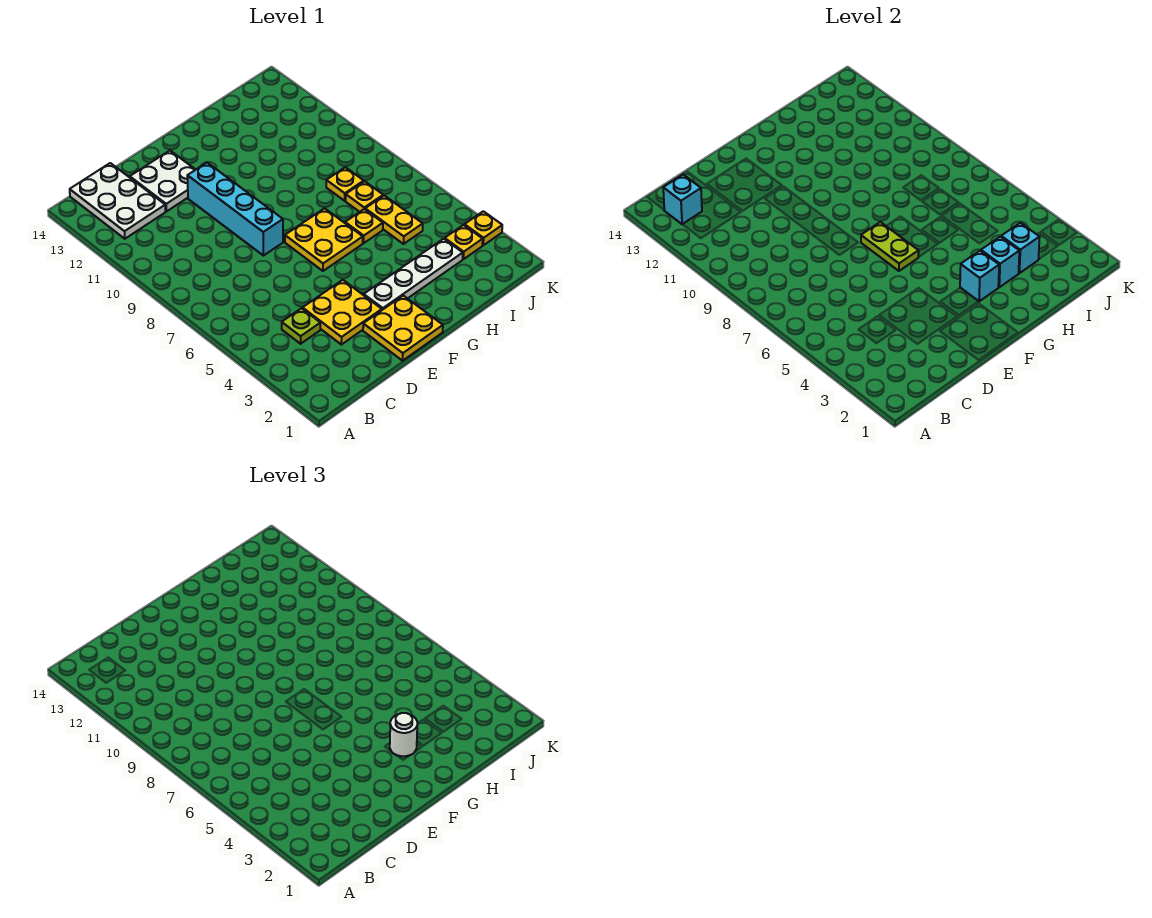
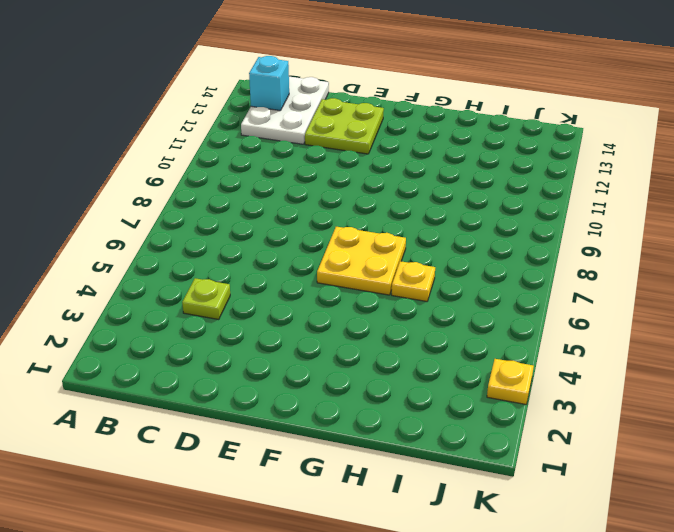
lime 2x2 plate [305,98,384,154] -> white 2x2 plate [130,151,196,211]
none -> yellow 2x2 plate [303,280,382,345]
none -> yellow 2x2 plate [363,296,443,361]
none -> cyan 1x4 brick [187,163,283,256]

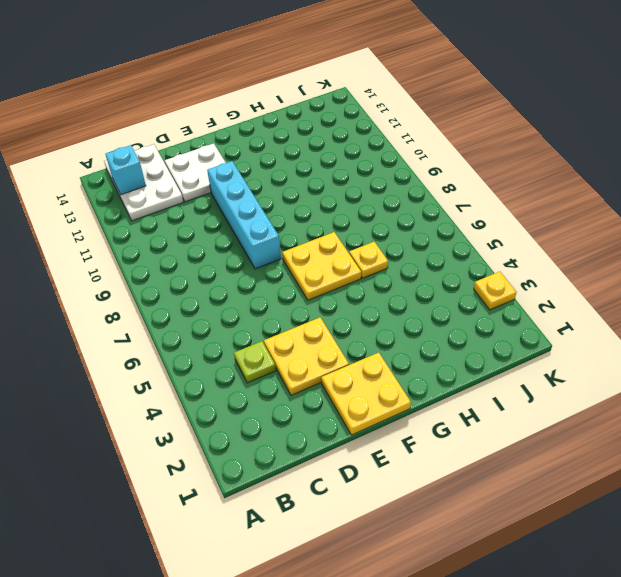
none -> white 1x4 plate [364,239,463,310]
none -> yellow 1x2 plate [365,196,423,244]
none -> yellow 1x1 plate [346,181,383,212]

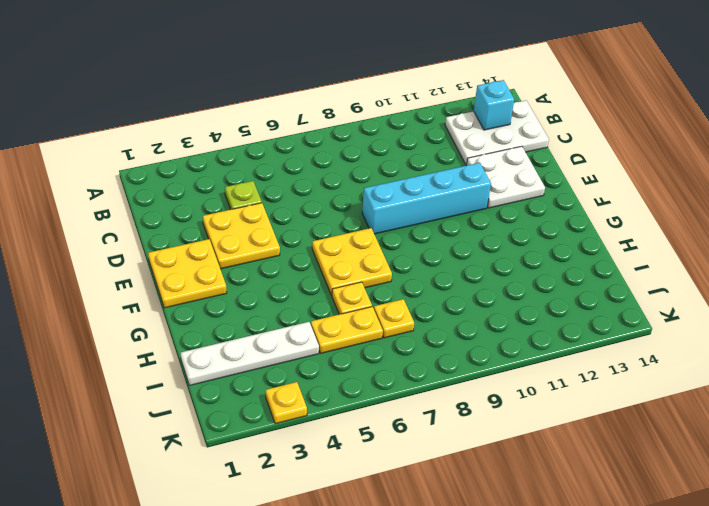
white 1x4 plate [181,322,319,385] -> white 1x4 plate turned to [364,239,463,310]
none -> yellow 1x1 plate [326,167,364,201]
none -> yellow 1x1 plate [445,225,483,259]
none -> lime 1x2 plate [861,222,919,271]

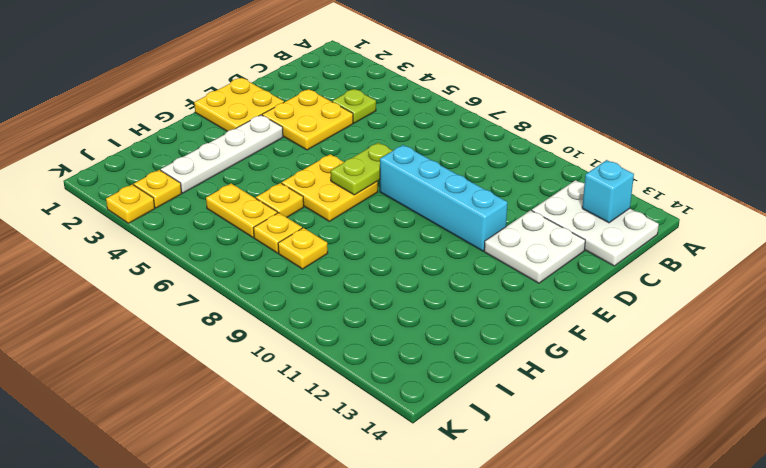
lime 1x2 plate [331,143,393,195] -> lime 1x2 plate turned to [861,222,919,271]
none -> cyan 1x1 brick [960,251,999,301]
none -> cyan 1x1 brick [981,237,1019,287]
none -> cyan 1x1 brick [1001,223,1040,273]

